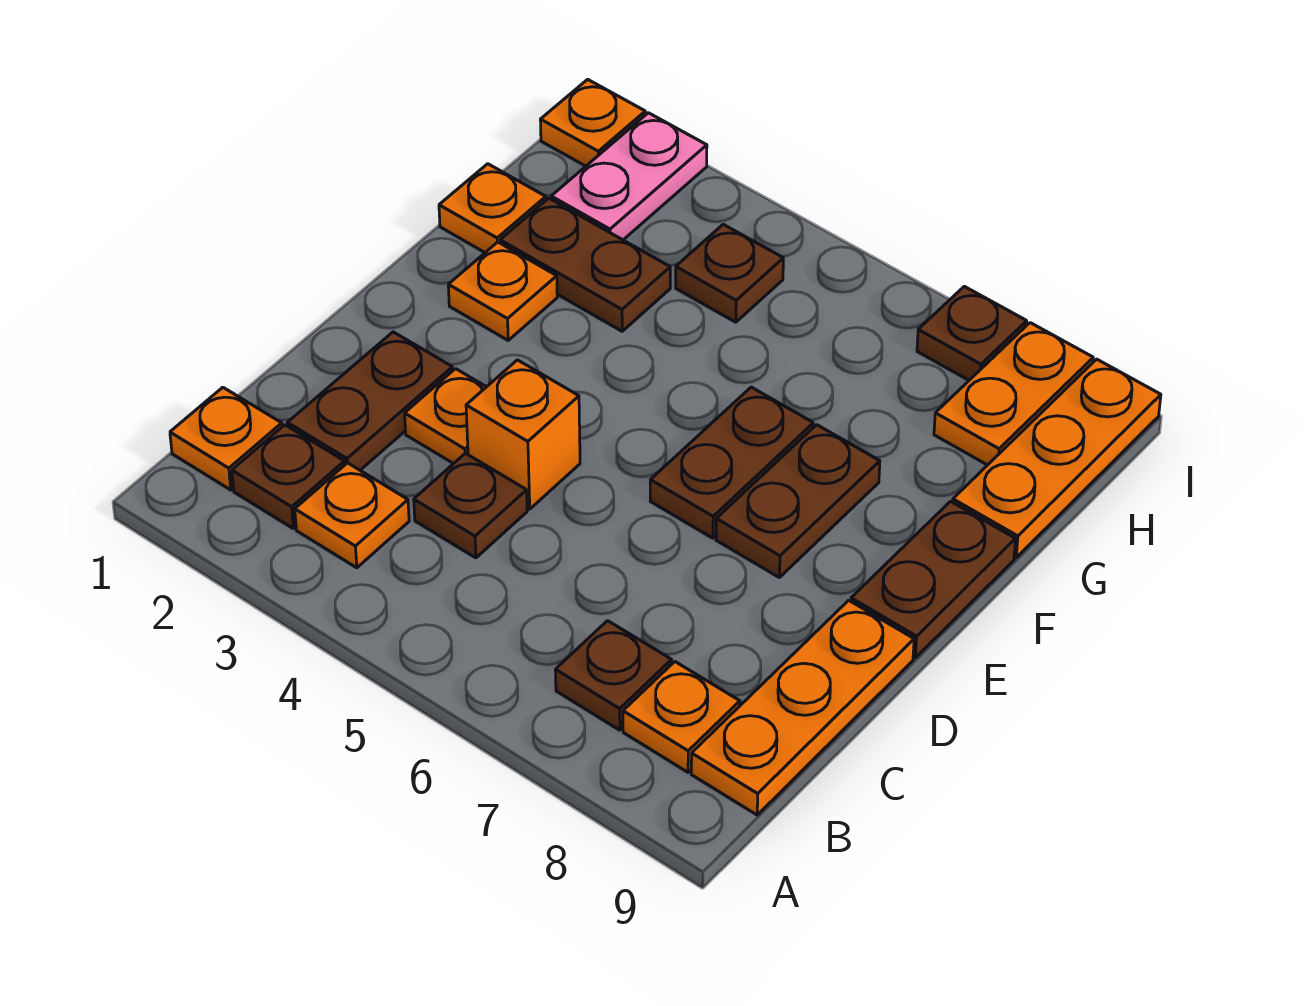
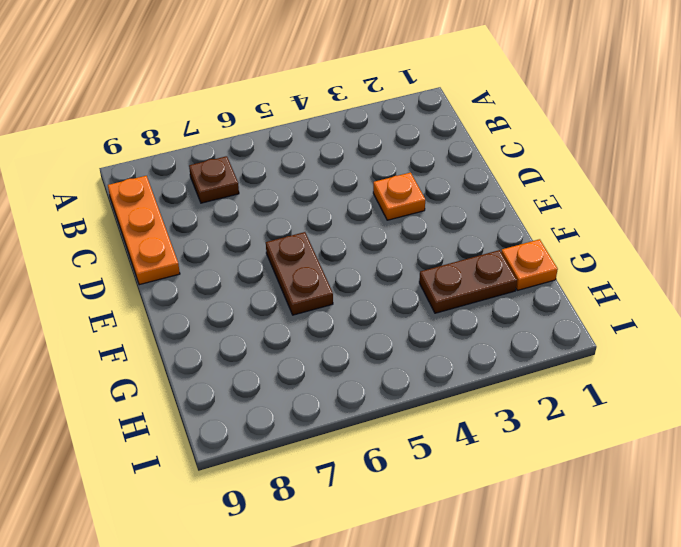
none -> orange 1x1 plate [170,387,282,490]
none -> brown 1x1 plate [232,425,345,529]
none -> orange 1x1 plate [295,463,409,568]

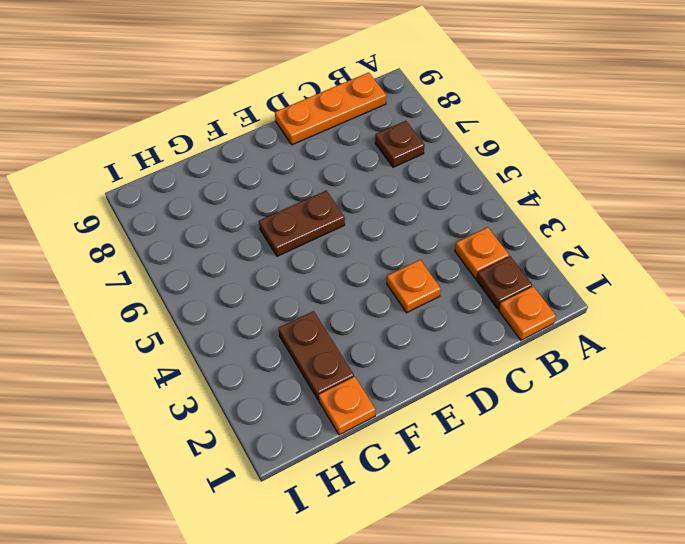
none -> orange 1x1 plate [623,662,740,772]
none -> brown 1x2 plate [287,332,453,470]
none -> brown 1x1 plate [414,453,527,558]

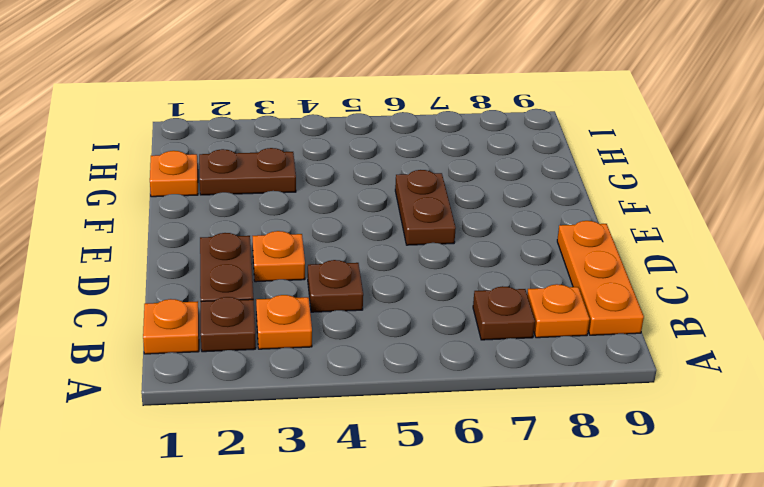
none -> orange 1x1 brick [466,360,580,509]
none -> brown 1x2 plate [716,425,880,578]
none -> brown 1x2 plate [851,501,1015,658]

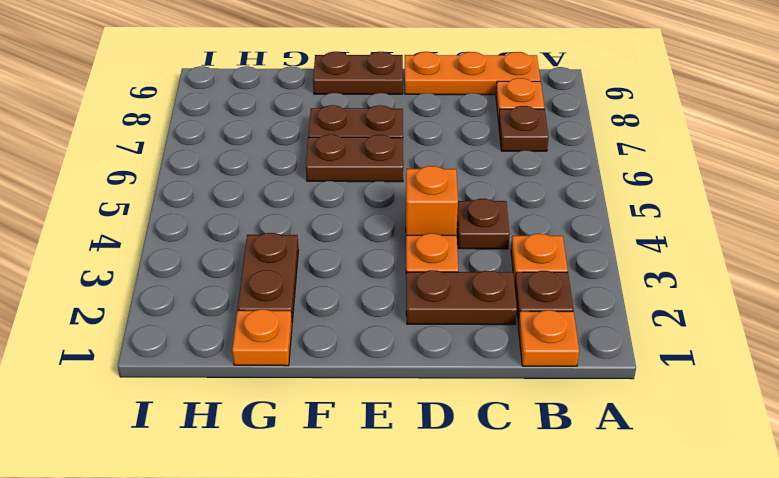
none -> orange 1x1 plate [448,242,557,340]
none -> orange 1x3 plate [953,359,1161,558]
none -> pink 1x2 plate [551,113,707,240]

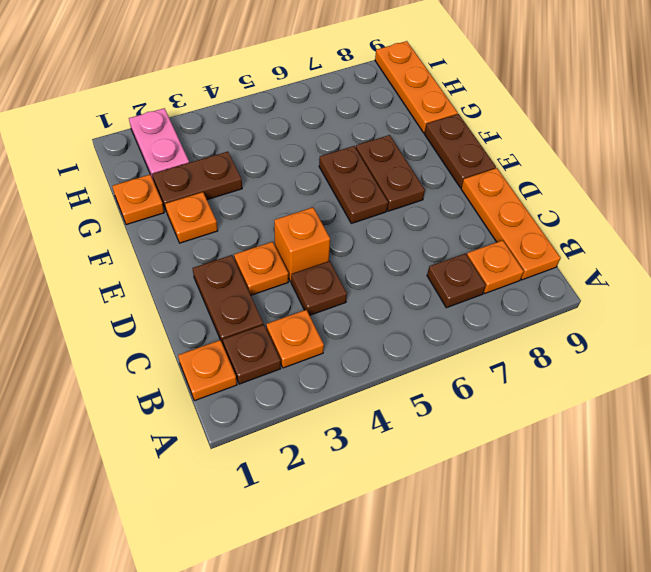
none -> brown 1x1 plate [676,224,783,322]
none -> orange 1x2 plate [934,323,1093,465]
none -> orange 1x1 plate [540,79,645,166]

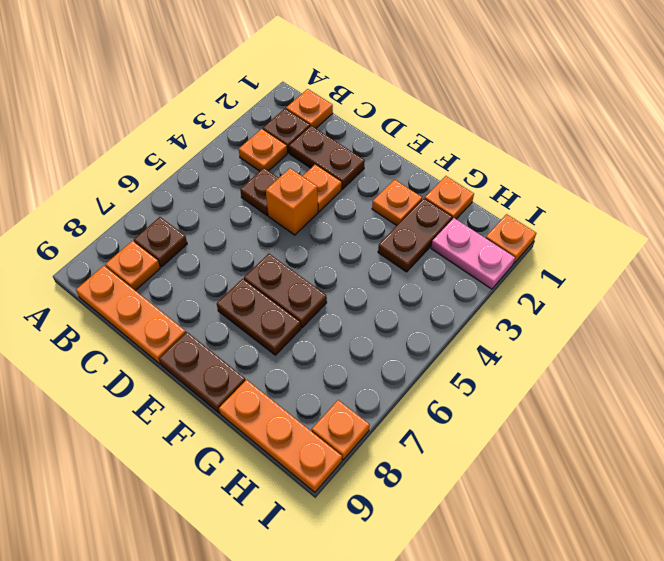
orange 1x1 plate [312,400,370,460] -> orange 1x2 plate [934,323,1093,465]
none -> brown 1x1 plate [676,224,783,322]
none -> brown 1x1 plate [917,286,1027,380]

